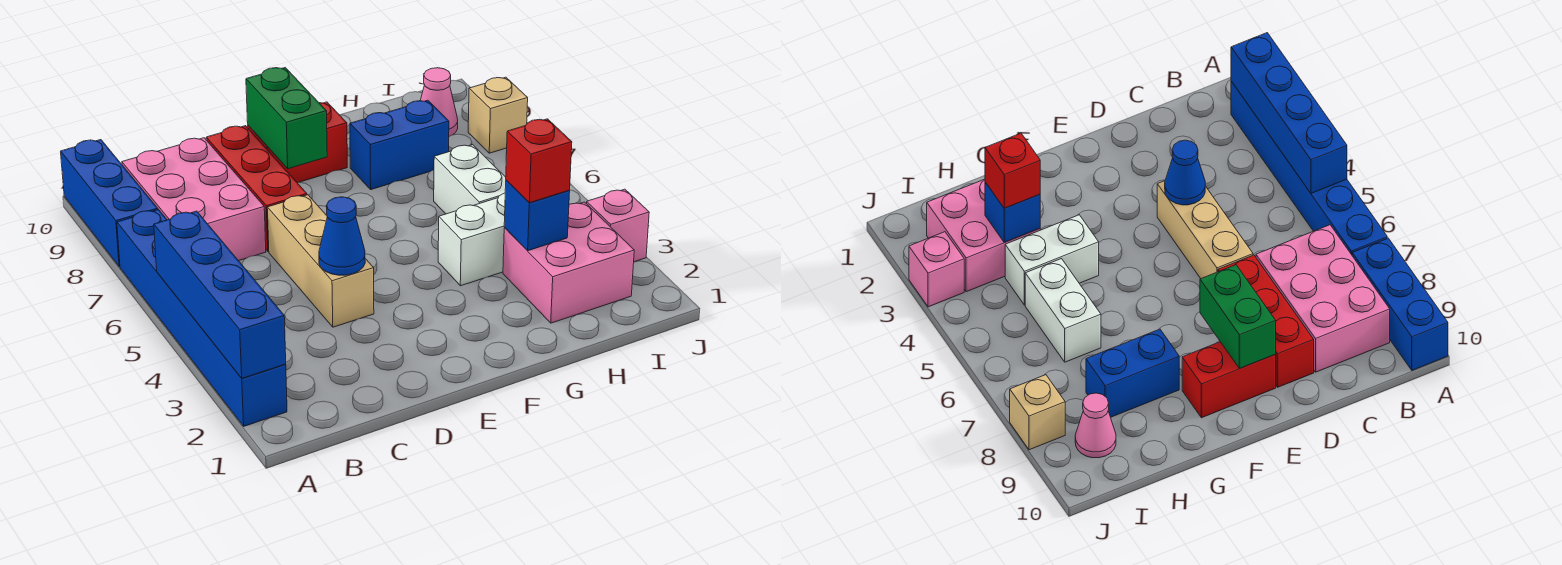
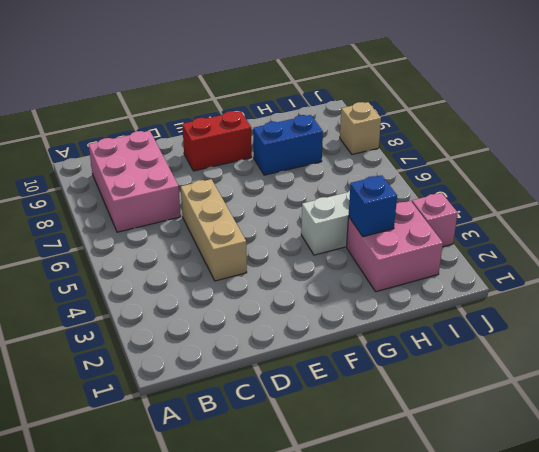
none -> blue 1x6 brick [117,210,287,426]
none -> blue 1x3 brick [61,140,158,267]
none -> red 1x3 brick [206,126,307,251]

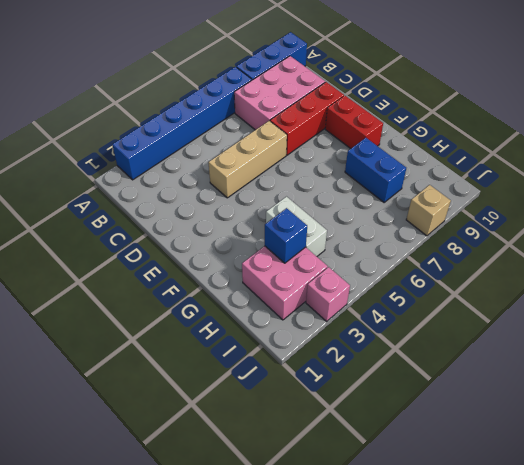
none -> white 1x2 brick [434,145,506,214]
none -> pink 1x1 cone [420,68,458,136]
none -> blue 1x4 brick [154,211,286,378]

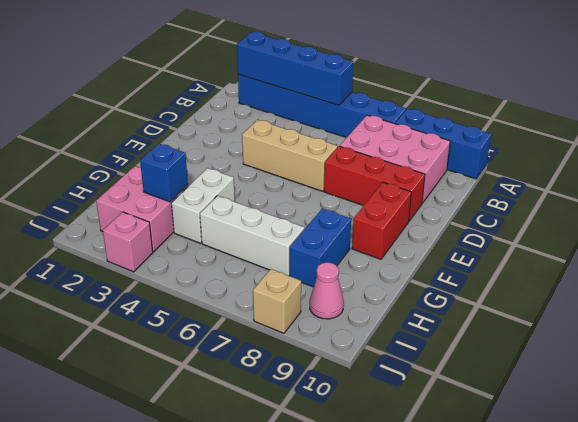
white 1x3 brick [200,196,304,276] -> white 1x2 brick [434,145,506,214]
none -> blue 1x1 cone [319,197,365,275]
none -> green 1x2 brick [246,68,327,169]
none -> red 1x1 brick [506,119,572,203]

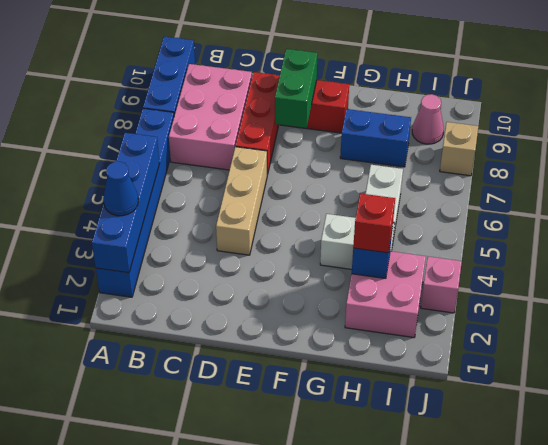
blue 1x1 cone [103,162,138,216] -> blue 1x1 cone moved to [319,197,365,275]

